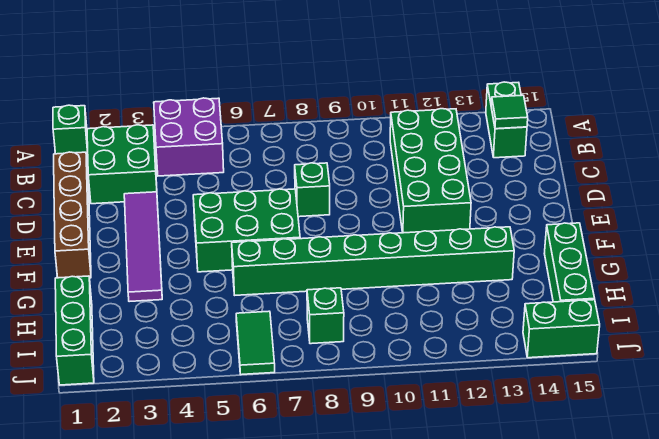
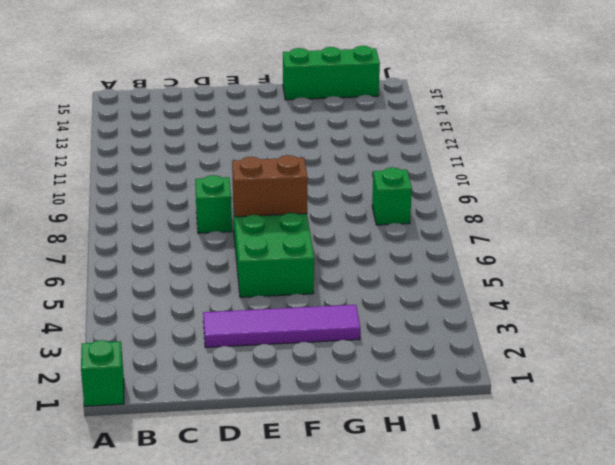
brown 1x2 brick [232,155,308,217] -> none
none -> purple 2x2 brick [154,98,224,176]
none -> green 1x2 brick [486,82,527,158]
none -> green 2x2 brick [87,125,157,204]

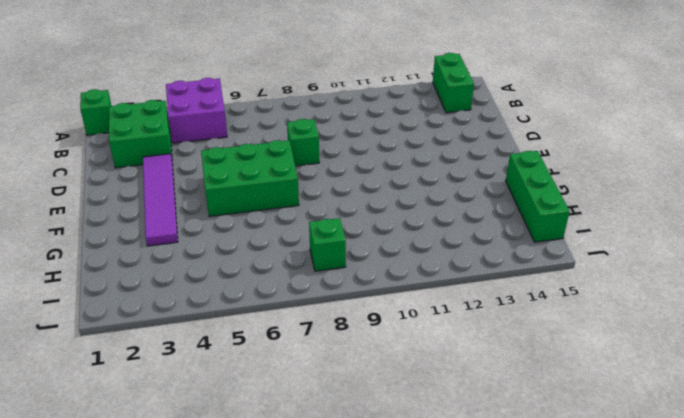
none -> green 2x4 brick [390,109,471,233]
none -> brown 1x4 brick [54,152,91,278]
none -> green 1x8 brick [232,227,514,295]

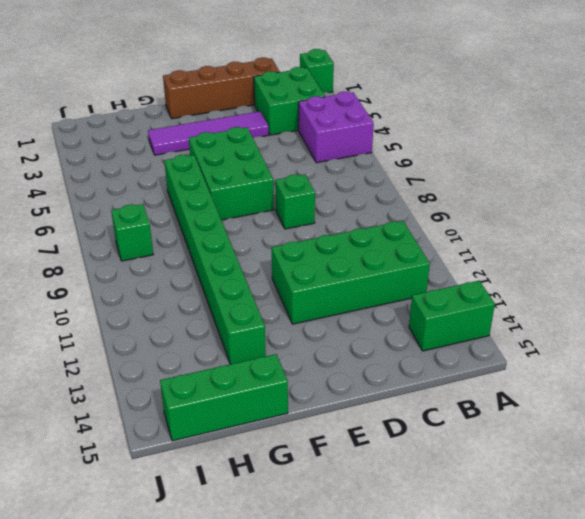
none -> green 1x3 brick [55,276,94,385]
none -> green 1x2 tile [236,311,275,375]
none -> green 1x2 brick [523,300,600,358]

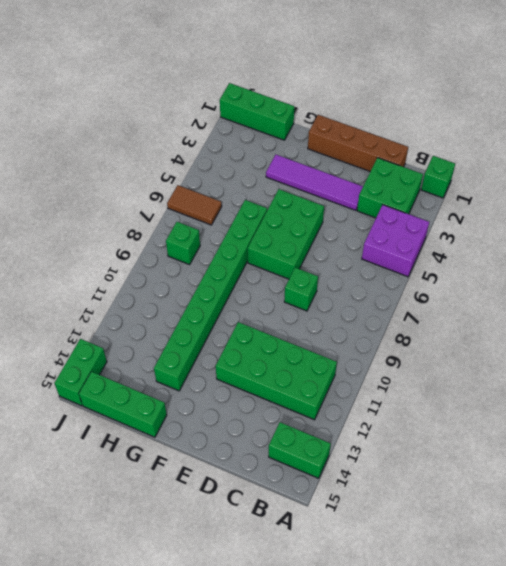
brown 1x2 tile [167,185,222,225] -> green 1x2 tile [236,311,275,375]
none -> green 1x1 tile [491,95,528,129]

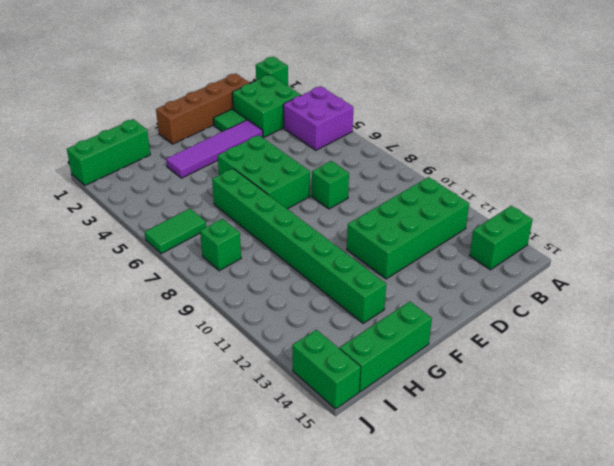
green 1x1 tile [214,109,247,132] -> green 1x1 tile moved to [491,95,528,129]

